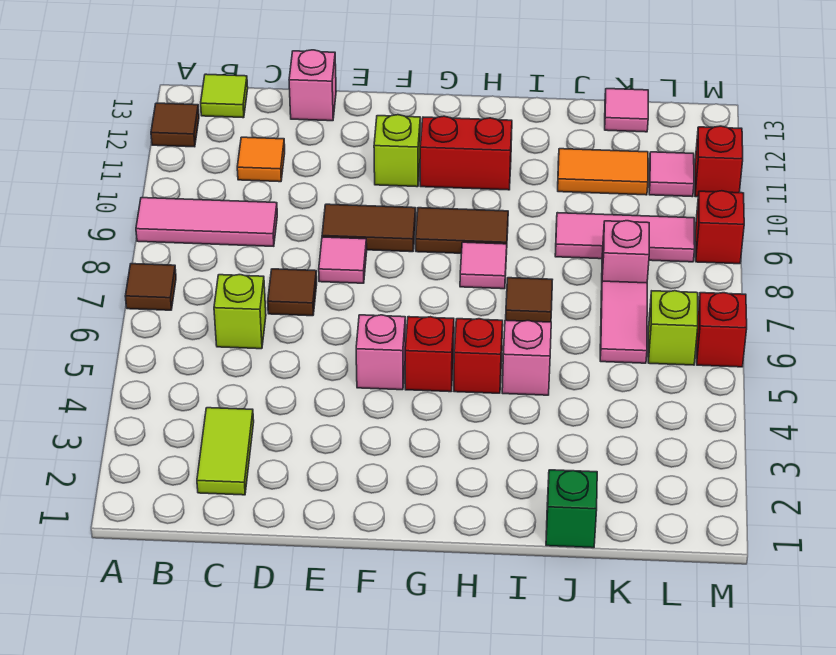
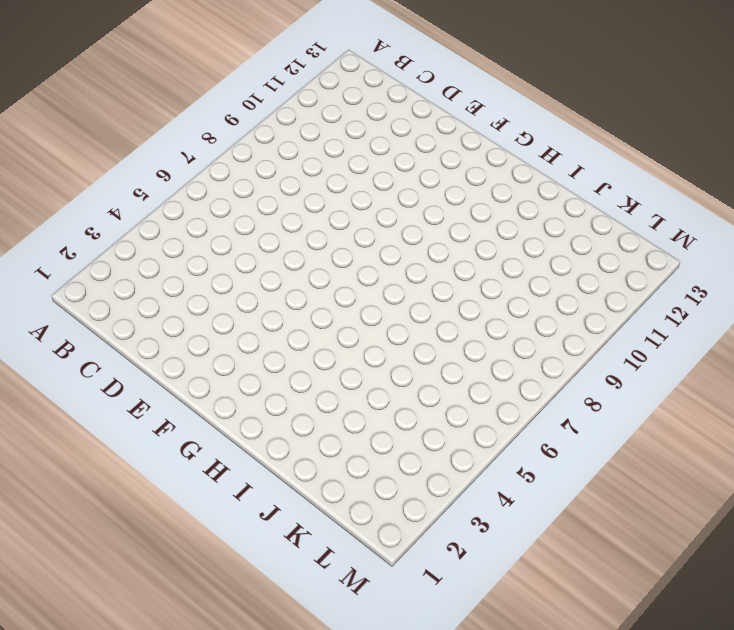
none -> brown 1x1 tile [125,264,176,310]
none -> pink 1x3 tile [136,198,277,246]
none -> brown 1x1 tile [151,103,199,147]
none -> lime 1x1 tile [201,74,248,118]

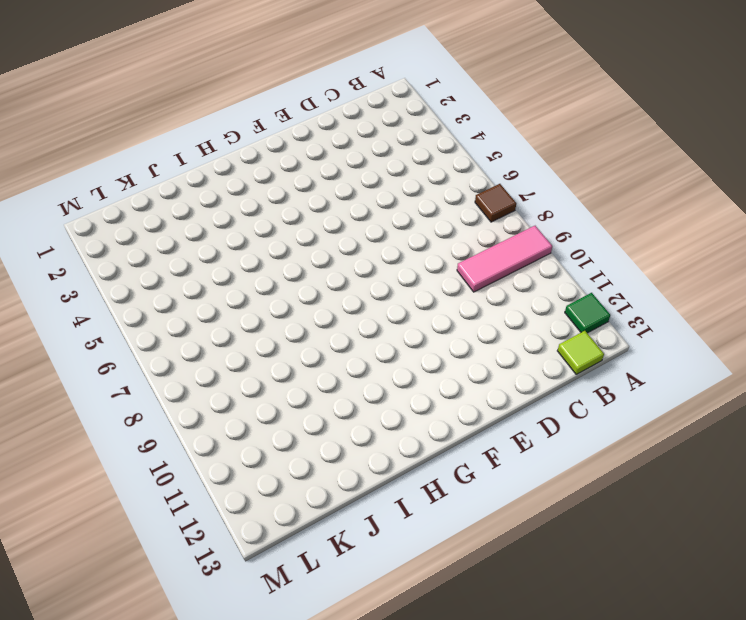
green 1x1 tile [565,293,610,333] -> brown 1x1 tile [151,103,199,147]
none -> lime 1x2 tile [197,408,254,495]
none -> lime 1x1 brick [214,275,266,349]
none -> orange 1x1 tile [237,137,285,182]
none -> brown 1x1 tile [268,269,317,316]

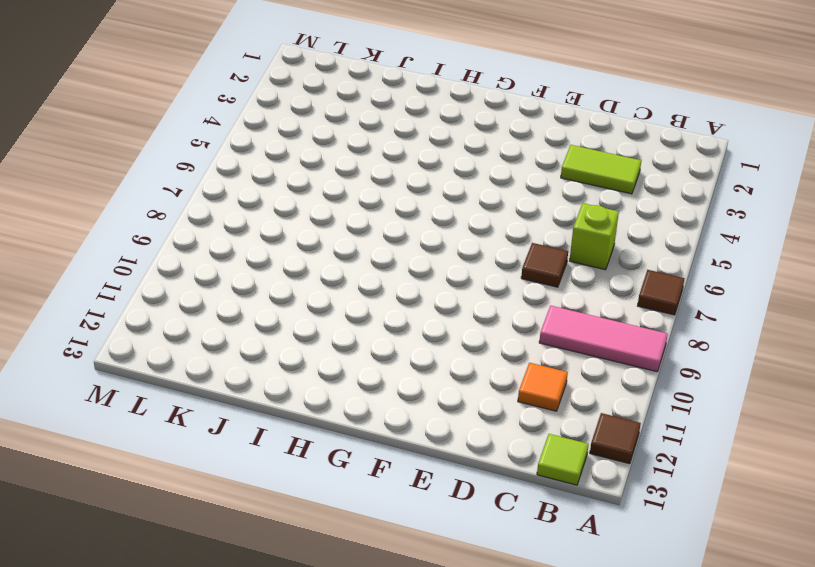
lime 1x2 tile [561,145,641,194] -> lime 1x2 tile turned to [197,408,254,495]
none -> pink 1x1 brick [289,50,336,121]
none -> pink 1x1 tile [319,237,367,283]
none -> brown 1x2 tile [322,204,416,252]
none -> pink 1x1 brick [356,315,406,390]

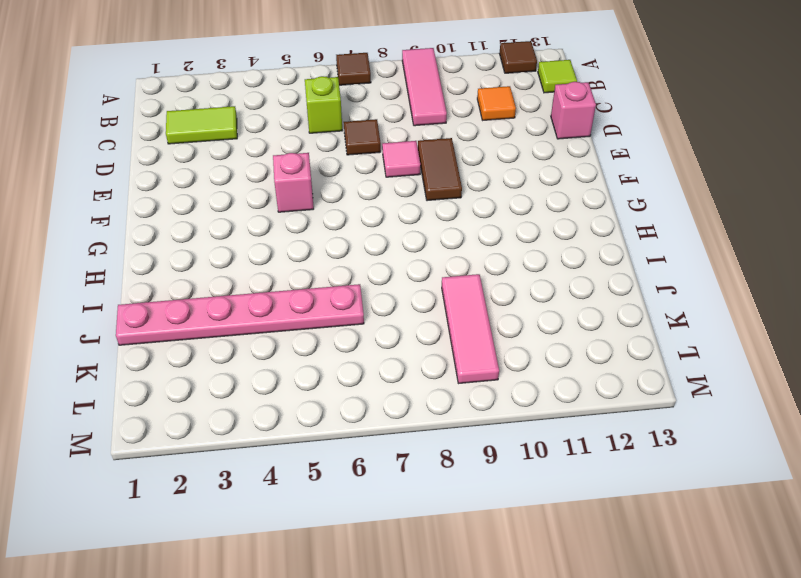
pink 1x6 plate [116,284,364,345] -> green 1x1 brick [546,470,597,548]
none -> lime 1x1 brick [374,115,420,187]
none -> red 1x1 brick [405,317,454,392]
none -> brown 1x2 tile [416,208,508,253]
none -> red 1x2 brick [420,116,512,190]

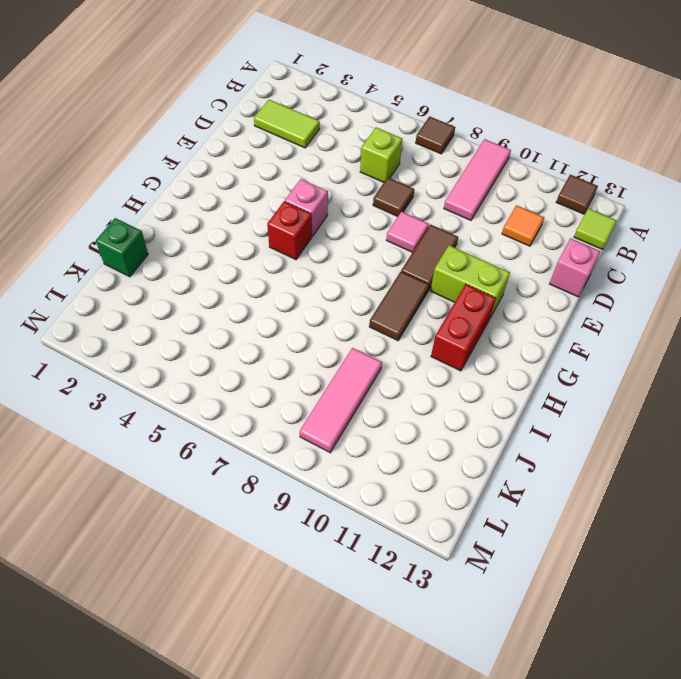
lime 1x2 brick [430,245,510,318] -> lime 1x1 brick [374,115,420,187]
none -> red 1x1 brick [454,319,503,393]
none -> pink 1x1 tile [460,242,507,289]
none -> pink 1x1 brick [502,320,551,395]
none -> brown 1x1 tile [506,278,552,322]

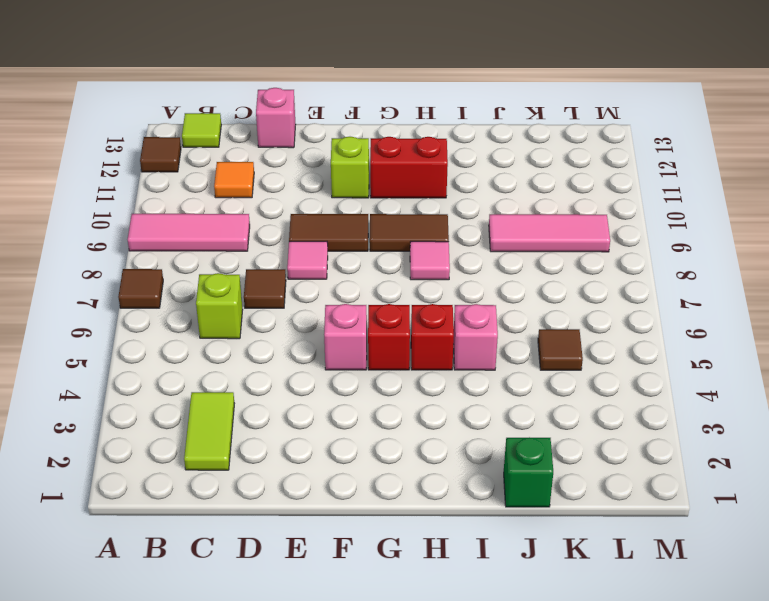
brown 1x1 tile [538,329,583,370] -> brown 1x1 tile moved to [506,278,552,322]
none -> orange 1x2 tile [558,149,648,195]
none -> pink 1x2 tile [600,281,647,363]
none -> pink 1x1 brick [602,221,649,283]
none -> pink 1x1 tile [605,89,648,132]

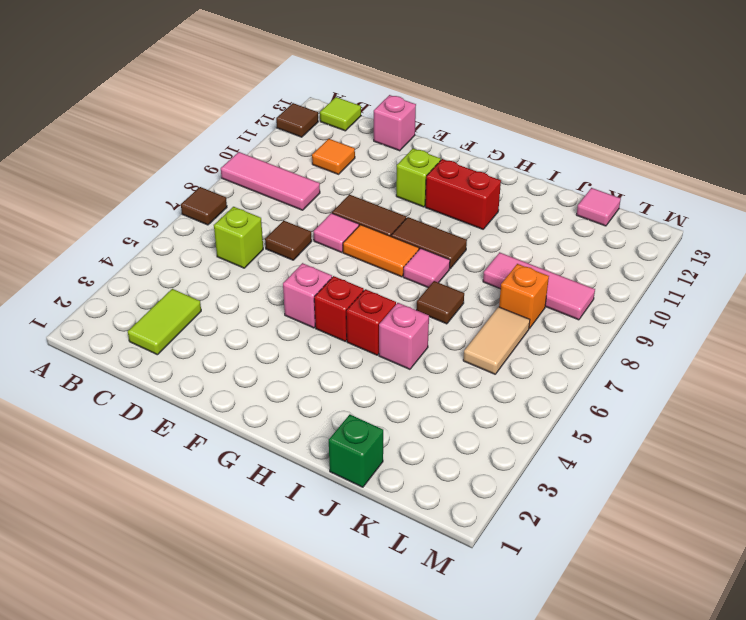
orange 1x2 tile [343,225,419,277] -> orange 1x2 tile moved to [558,149,648,195]
tan 1x2 tile [463,307,530,374] -> pink 1x2 tile [600,281,647,363]
orange 1x1 brick [499,264,549,329] -> pink 1x1 brick [602,221,649,283]
none -> lime 1x1 brick [648,291,698,365]
none -> pink 1x1 tile [649,152,694,197]
none -> red 1x1 brick [696,293,747,367]
none -> red 1x1 brick [695,191,744,264]

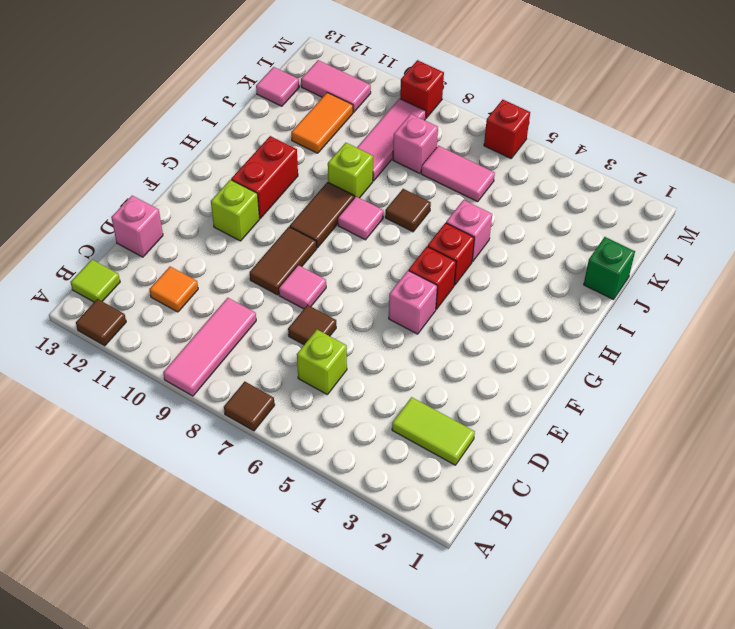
lime 1x1 brick [328,143,373,198] -> lime 1x1 brick moved to [648,291,698,365]
pink 1x2 tile [301,60,371,112] -> pink 1x1 tile [649,152,694,197]
none -> red 1x1 brick [695,126,743,197]

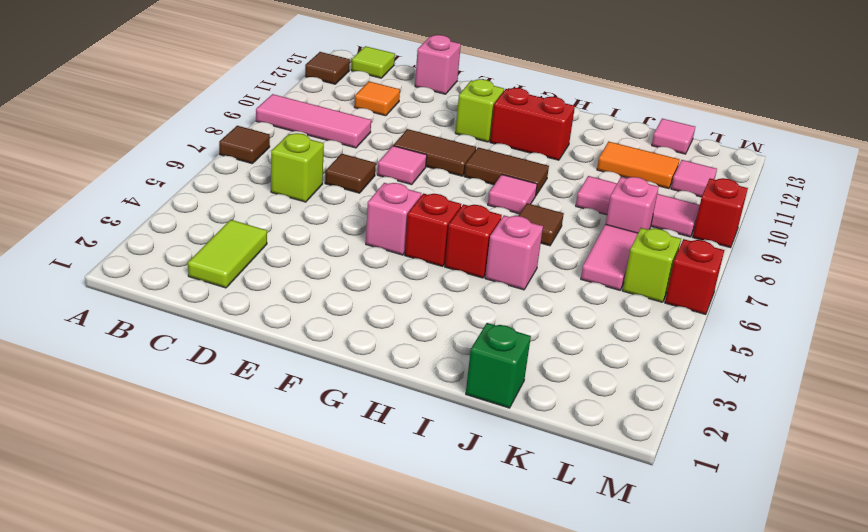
none -> red 1x1 brick [695,126,743,197]

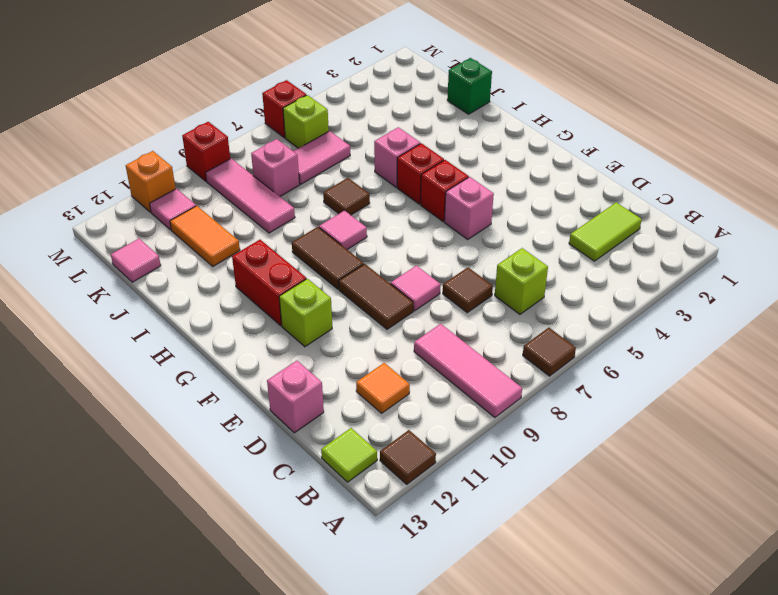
orange 1x1 brick [126,151,176,212] -> red 1x1 brick [695,126,743,197]

